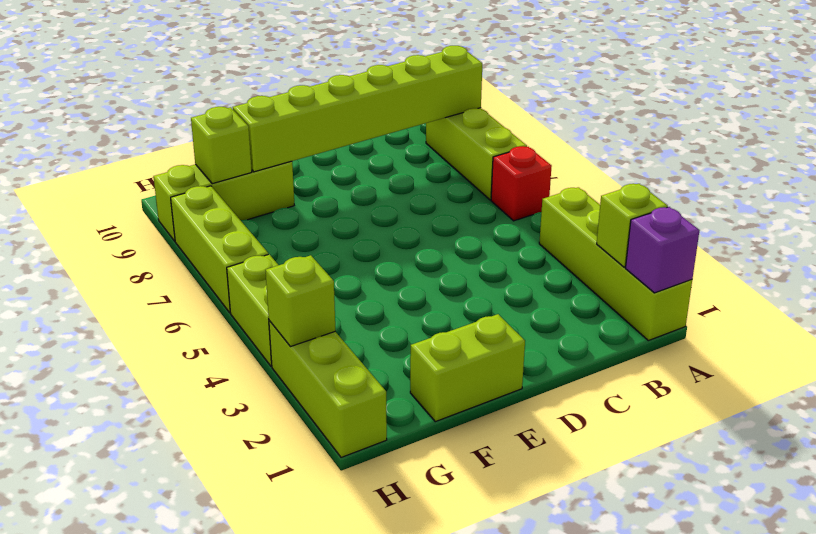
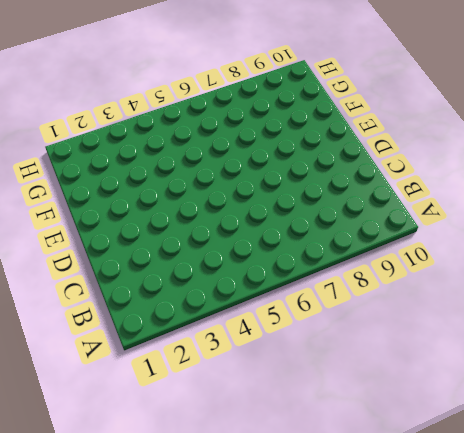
none -> lime 1x4 brick [539,187,692,341]
none -> red 1x1 brick [491,146,552,221]
none -> lime 1x3 brick [426,108,527,200]

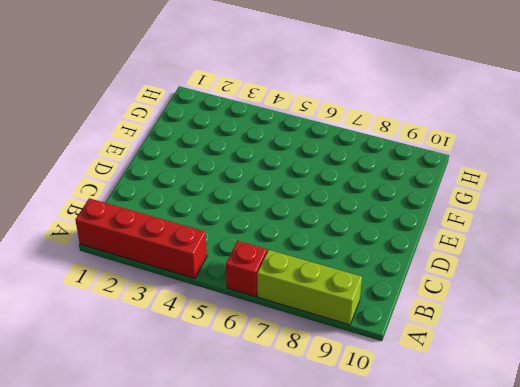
red 1x4 brick [75,198,207,279] -> lime 1x4 brick [539,187,692,341]
none -> lime 1x2 brick [410,314,525,422]
none -> lime 1x3 brick [154,161,294,241]
none -> lime 1x3 brick [269,321,387,457]

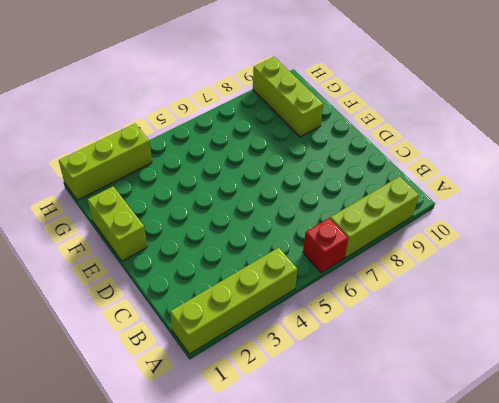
none -> lime 1x2 brick [227,254,278,366]
none -> lime 1x3 brick [171,186,268,313]
none -> purple 1x1 brick [626,207,700,293]

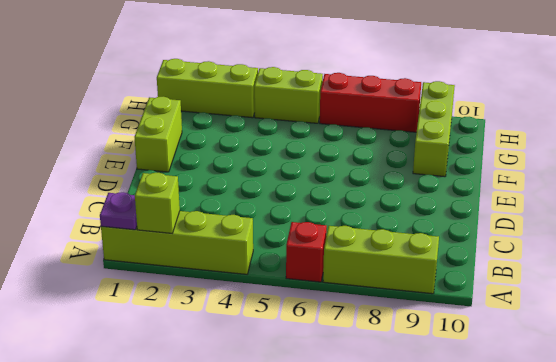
purple 1x1 plate [100,192,137,230] -> purple 1x1 brick [626,207,700,293]
red 1x3 brick [320,73,421,132] -> lime 1x3 brick [171,186,268,313]
none -> lime 1x6 brick [233,46,482,172]
none -> lime 1x1 brick [191,107,252,184]
none -> lime 1x1 brick [266,255,335,347]

